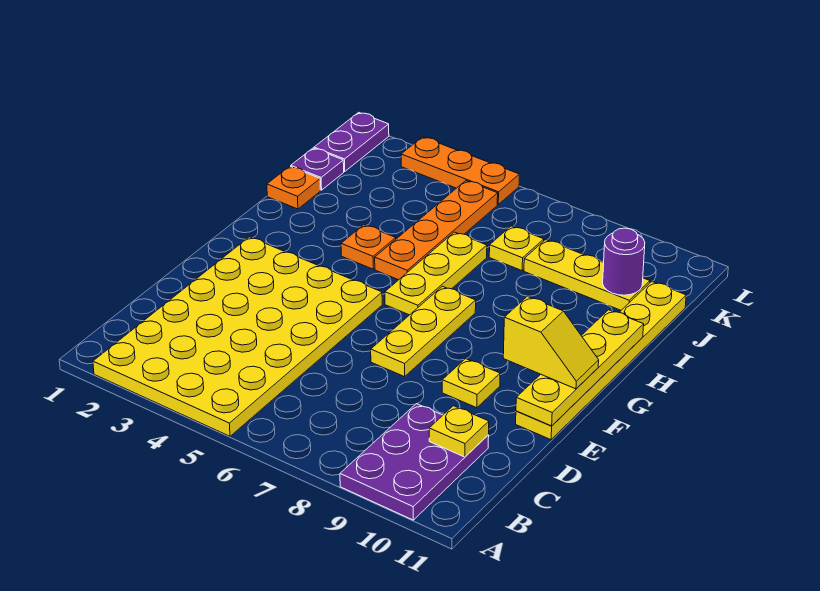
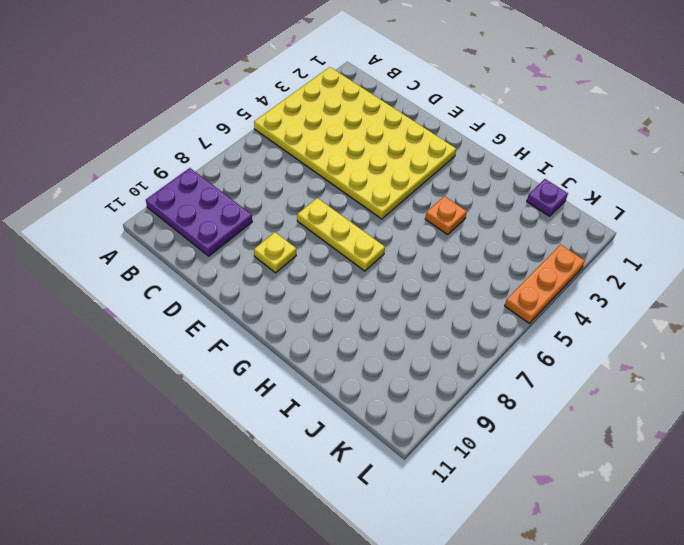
none -> yellow 1x6 plate [516,282,686,440]
none -> yellow 1x3 plate [385,232,487,315]
none -> orange 1x4 plate [375,181,498,280]

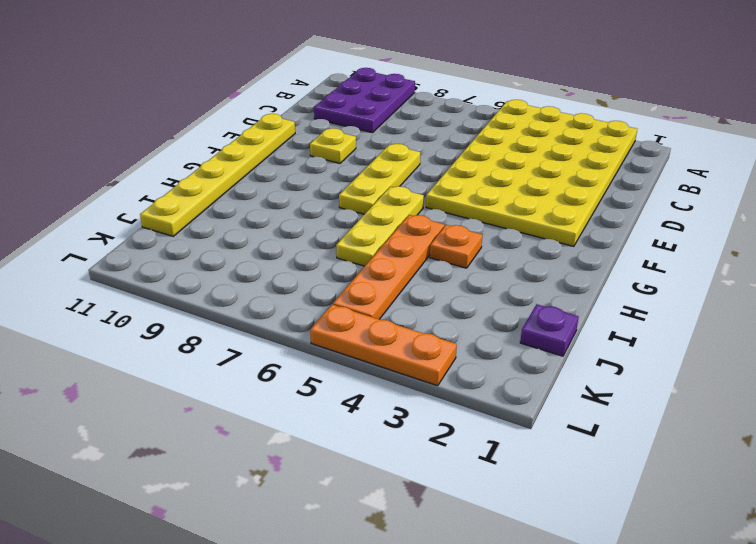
none -> orange 1x1 plate [267,166,320,209]
none -> yellow 1x1 plate [489,226,544,271]
none -> yellow 1x3 plate [524,240,650,310]

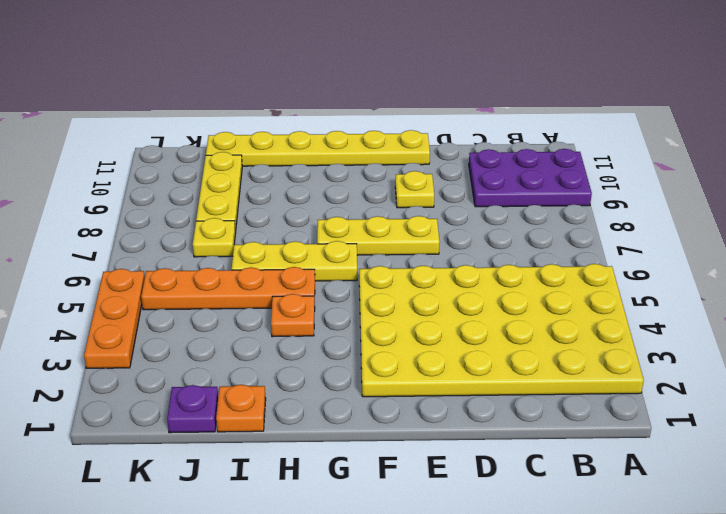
none -> purple 1x2 plate [314,112,389,172]
none -> yellow 1x1 plate [429,406,489,457]
none -> yellow 1x4 plate [516,310,644,426]

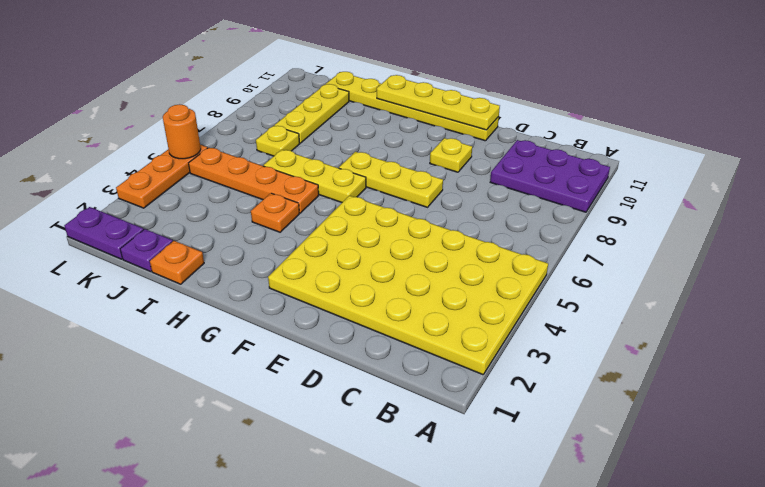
orange 1x1 round brick [163,104,201,159] -> none
none -> yellow 1x1 plate [429,406,489,457]
none -> purple 1x1 round brick [603,228,645,295]
none -> yellow 1x2 slope [503,296,599,389]

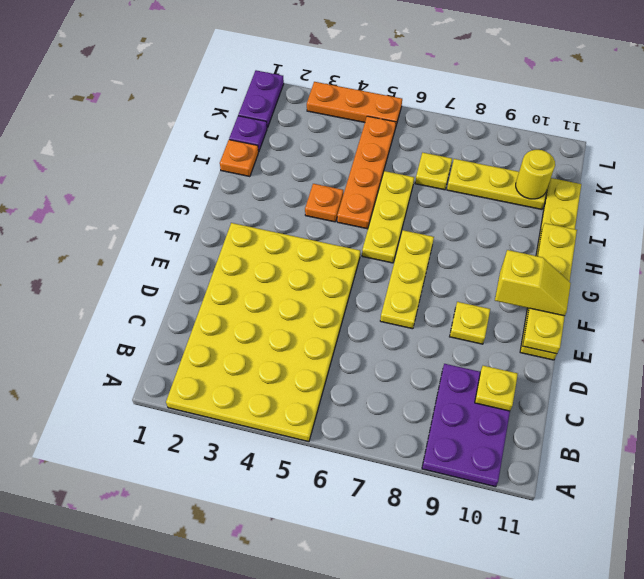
yellow 1x1 round brick [516,150,555,199] -> purple 1x1 round brick [603,228,645,295]

